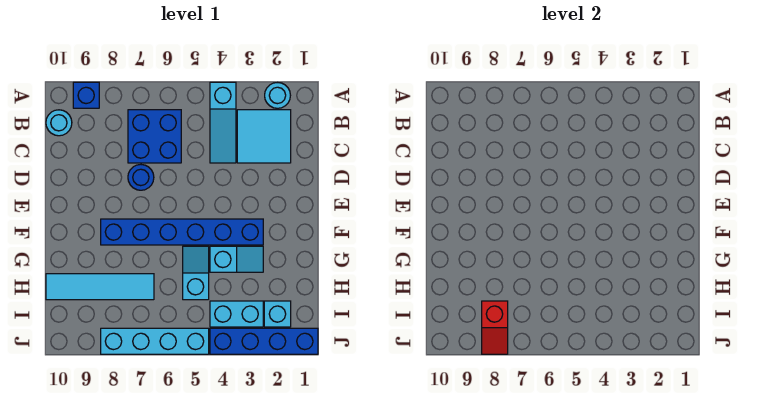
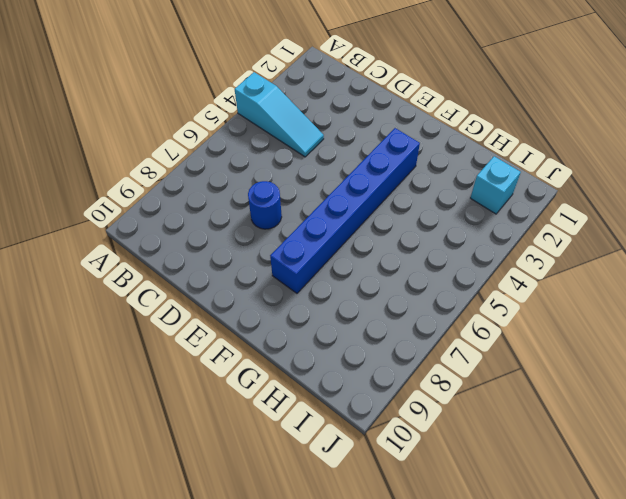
none -> cyan 1x1 round brick [265,83,290,108]
none -> blue 1x1 brick [73,82,99,108]
none -> cyan 2x2 tile [237,110,291,163]

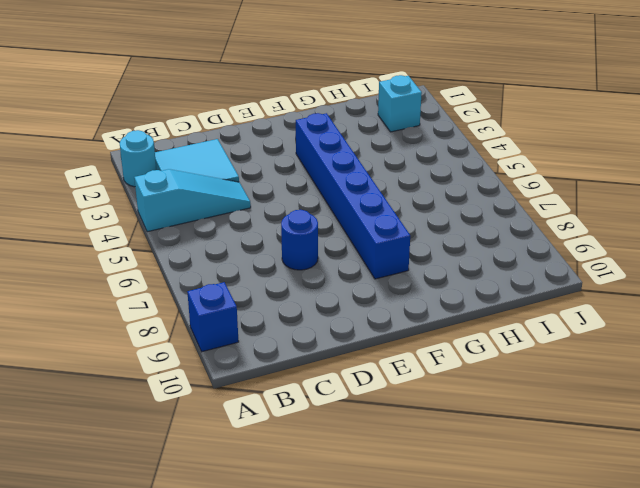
none -> blue 2x2 brick [128,110,181,163]
none -> cyan 1x1 round brick [46,110,72,136]
none -> cyan 1x2 slope [210,246,263,272]

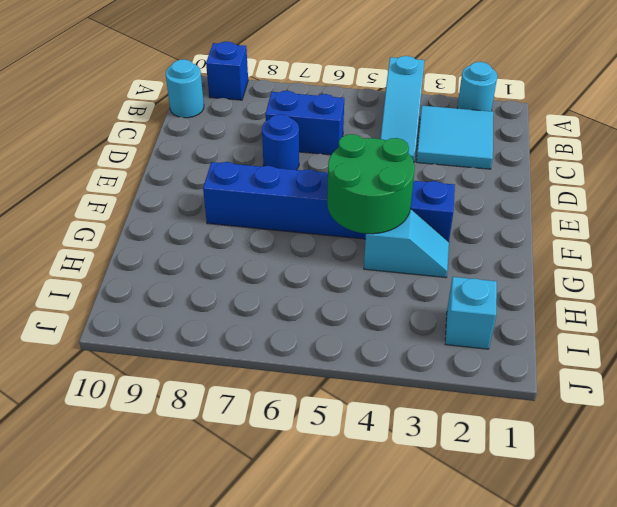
blue 1x2 brick [265,90,344,155] -> blue 2x2 brick [128,110,181,163]
green 2x2 round brick [327,134,415,234] -> none
none -> cyan 1x2 slope [183,246,209,300]
none -> cyan 1x4 tile [46,274,154,300]
none -> cyan 1x2 brick [210,301,263,327]

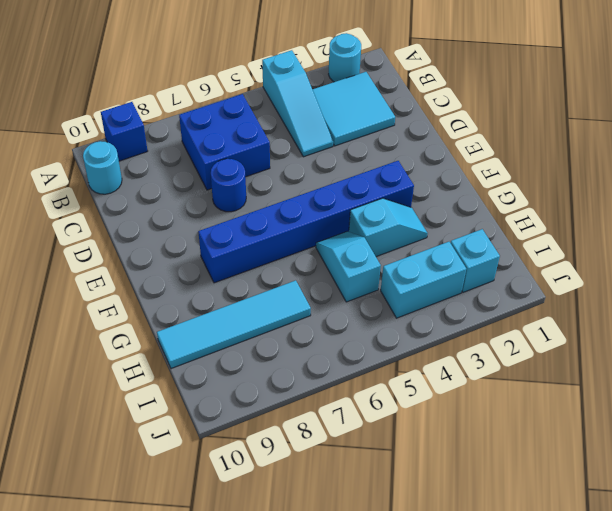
none -> blue 1x4 brick [210,328,318,354]
none -> cyan 1x4 brick [101,328,209,354]
none -> red 1x2 slope [482,301,508,354]

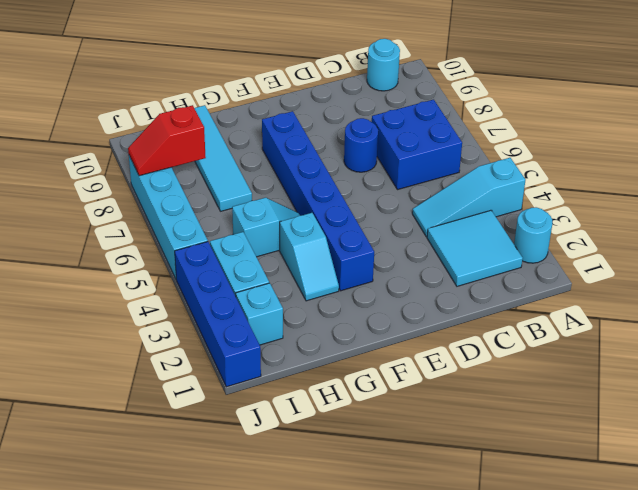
none -> blue 1x1 brick [73,82,99,108]

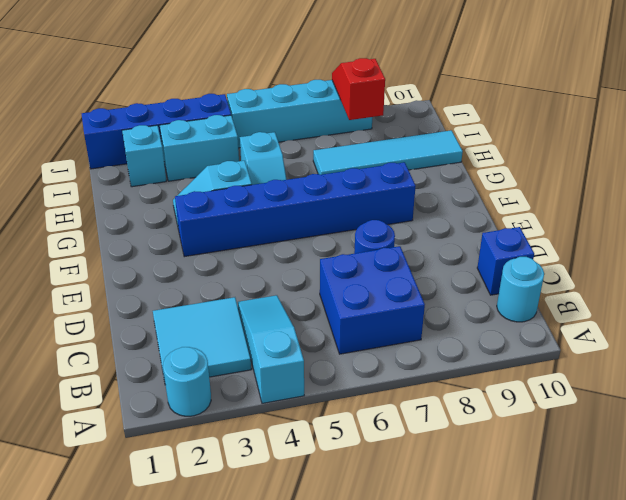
blue 1x1 brick [477,227,534,295] -> blue 1x1 brick moved to [73,82,99,108]

